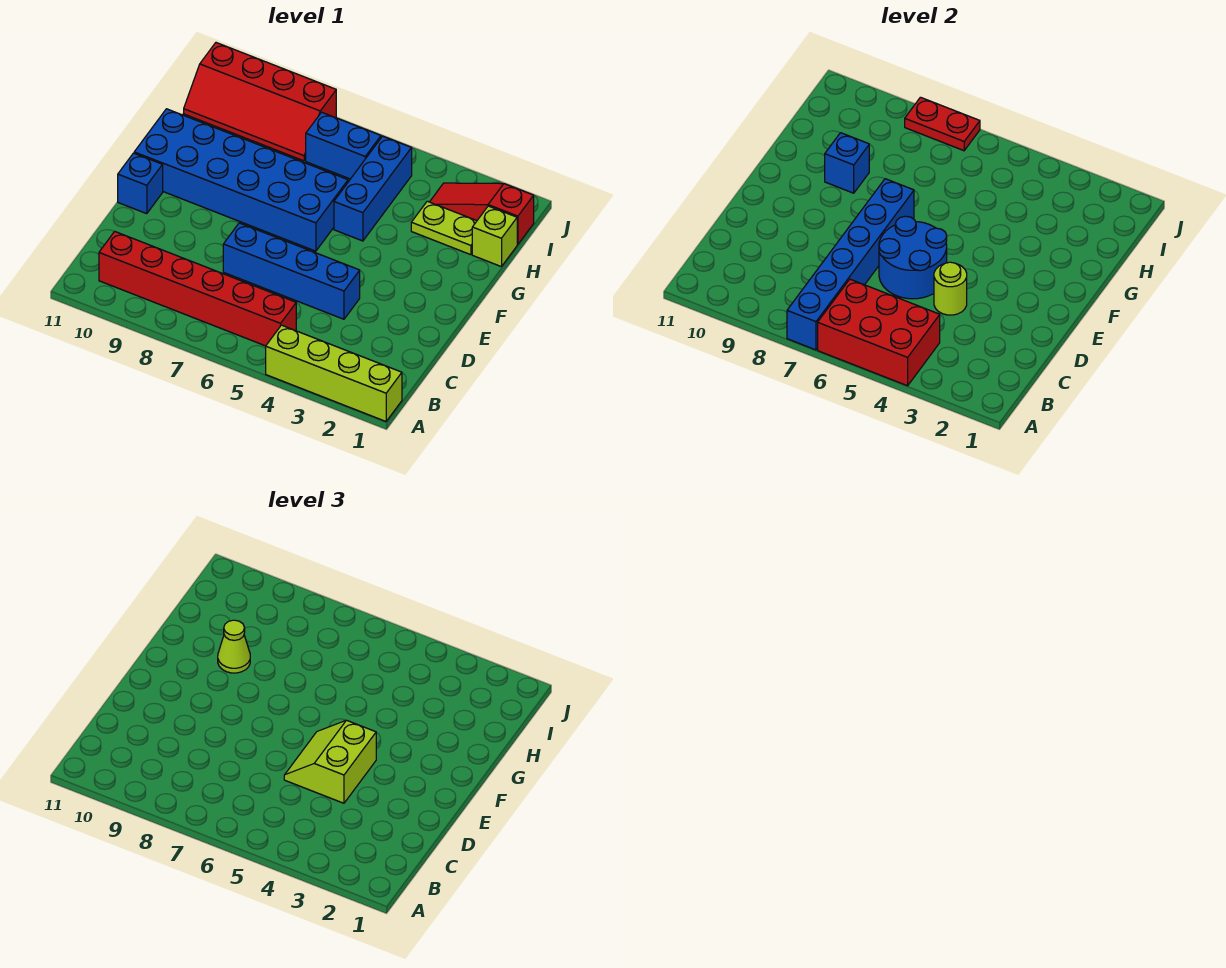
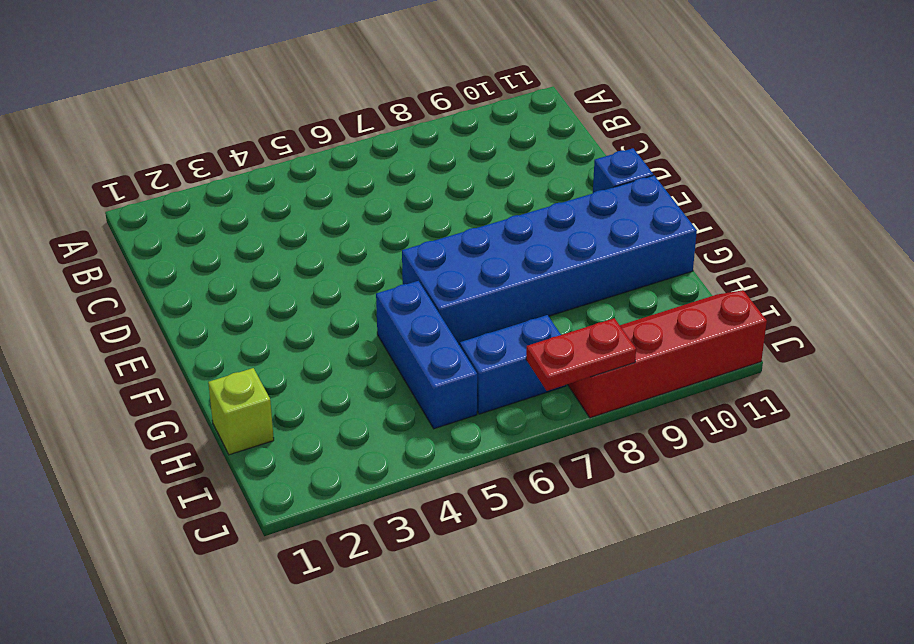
none -> lime 1x4 brick [266,325,402,421]
none -> red 1x6 brick [99,231,296,346]
none -> blue 1x4 brick [223,223,360,319]

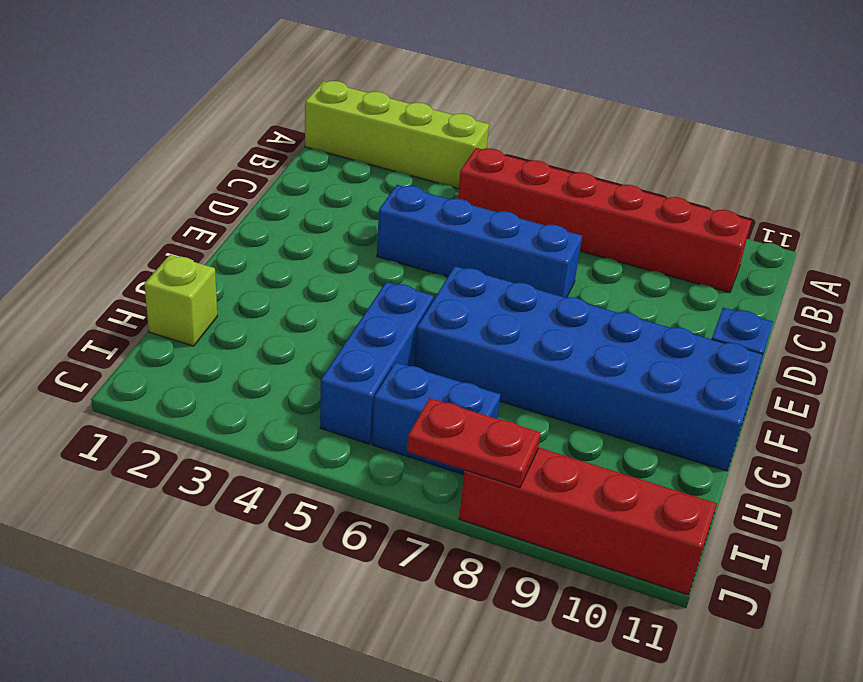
none -> lime 1x2 plate [411,201,477,255]
none -> red 1x3 slope [430,183,534,244]
none -> red 2x3 brick [818,279,940,386]

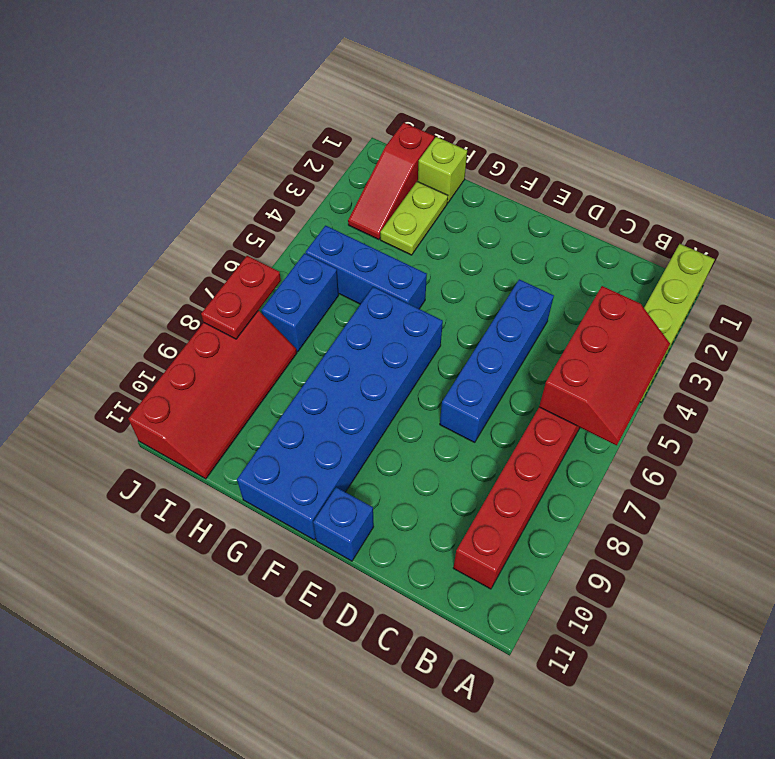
red 2x3 slope [539,286,670,445] -> red 2x3 brick [818,279,940,386]
none -> blue 1x6 brick [787,179,914,350]
none -> lime 1x1 round brick [934,262,967,315]
none -> blue 2x2 round brick [879,216,947,299]

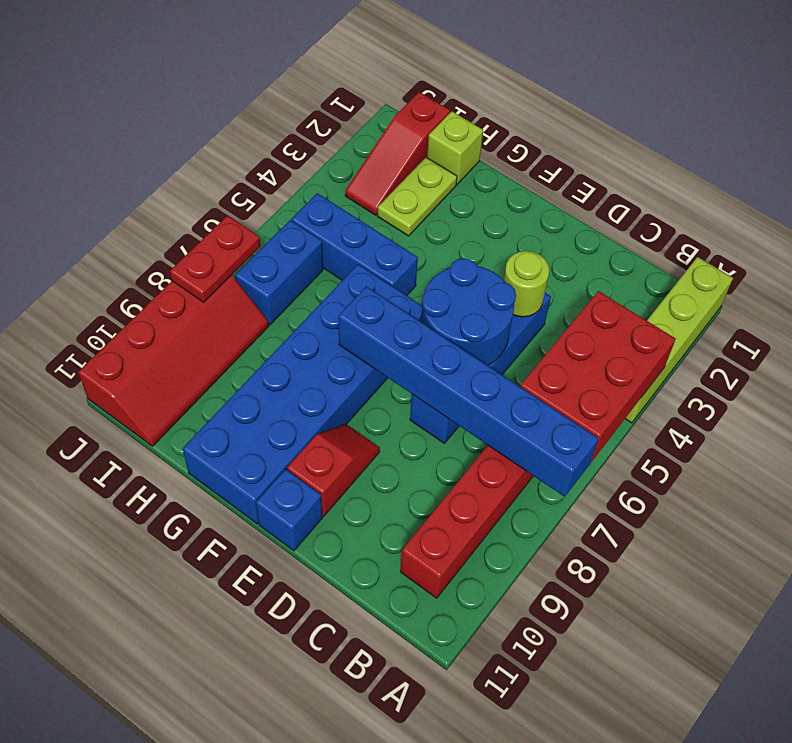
red 1x2 slope [287,424,380,516] -> none
none -> blue 1x1 brick [825,133,869,193]
none -> lime 2x2 slope [284,720,376,803]
none -> lime 1x1 cone [218,620,250,673]

